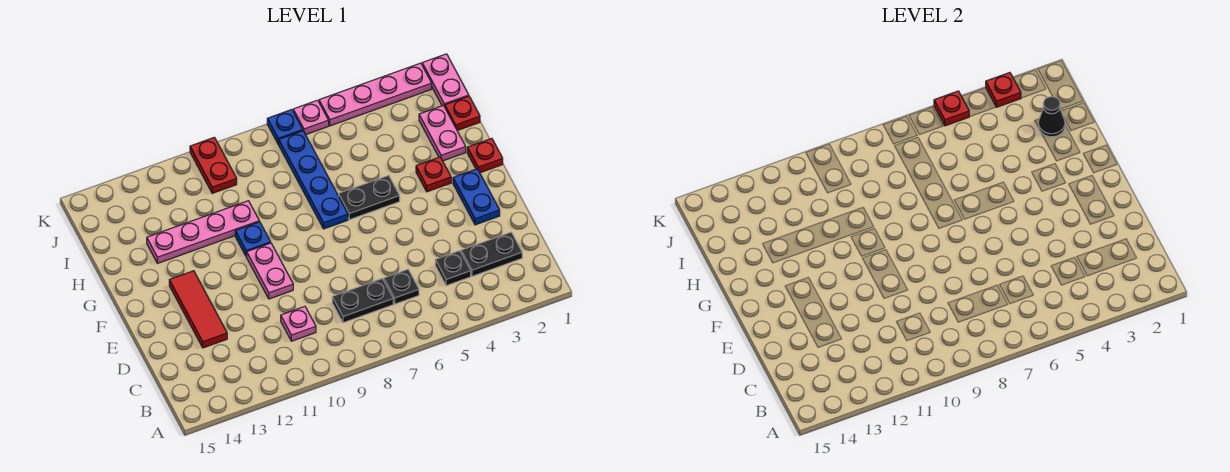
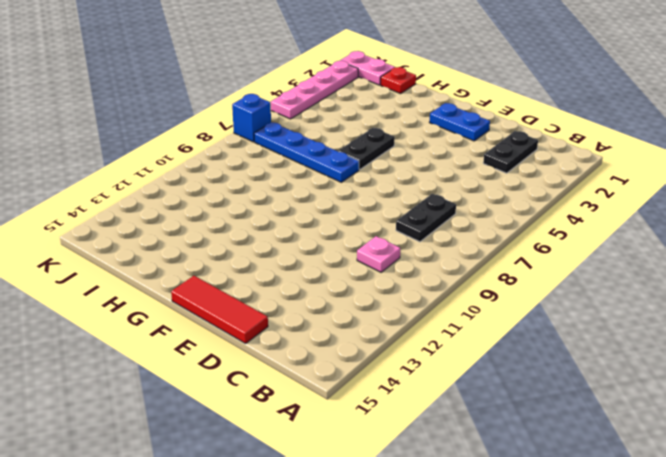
red 1x3 tile [171,276,268,343] -> red 1x3 tile moved to [169,271,227,348]
blue 1x1 brick [232,94,271,142] -> blue 1x1 plate [267,110,303,144]
none -> black 1x1 plate [435,251,471,286]
none -> black 1x1 plate [384,269,419,304]
none -> pink 1x2 plate [247,243,293,299]

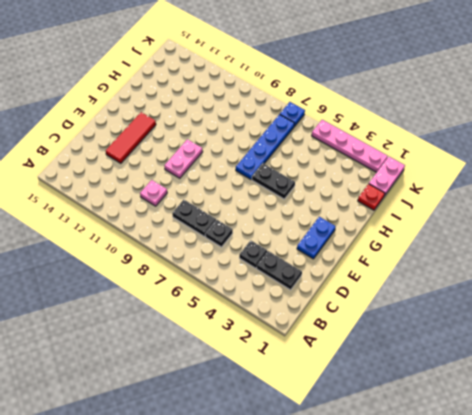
none -> red 1x1 plate [467,138,503,173]
none -> red 1x1 plate [416,157,451,192]
none -> blue 1x1 plate [235,222,271,257]

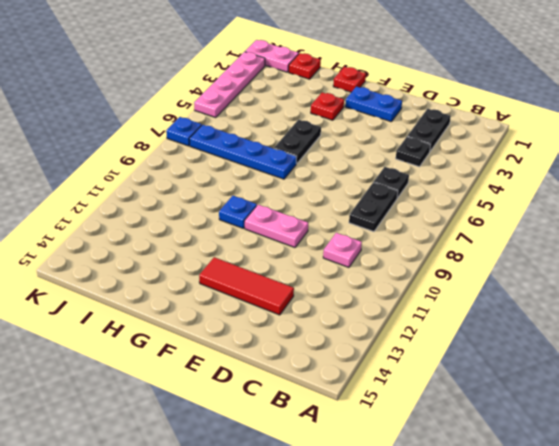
none -> pink 1x2 plate [419,105,466,161]
none -> pink 1x4 plate [147,201,259,263]
none -> red 1x2 plate [190,137,237,193]

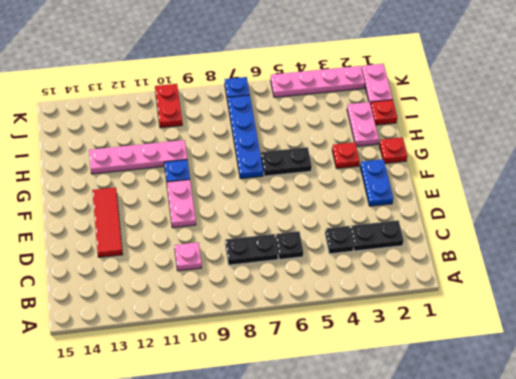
none -> pink 1x1 plate [293,100,329,135]
none -> black 1x1 cone [1038,97,1065,137]
none -> red 1x1 plate [986,73,1021,107]

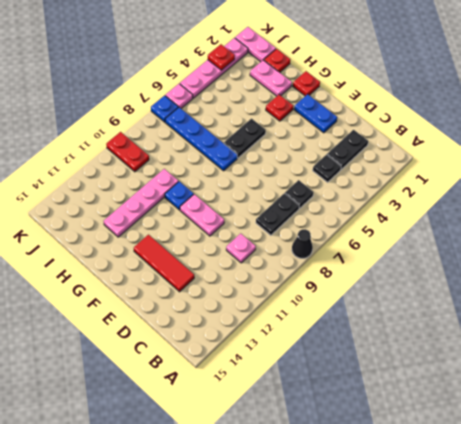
black 1x1 cone [292,229,313,258] -> black 1x1 cone moved to [1038,97,1065,137]
none -> red 1x1 plate [934,91,969,126]

